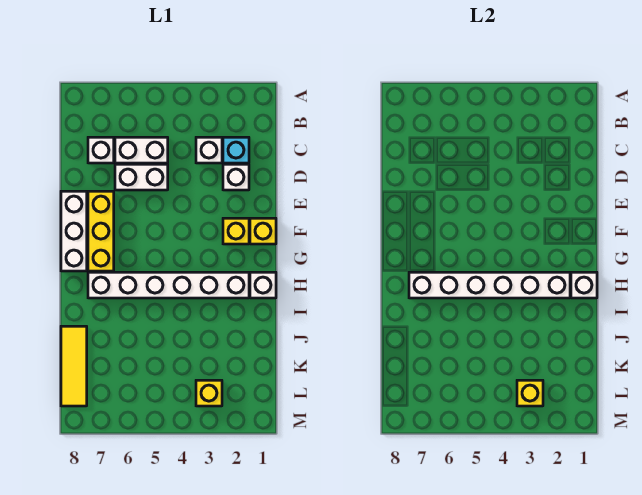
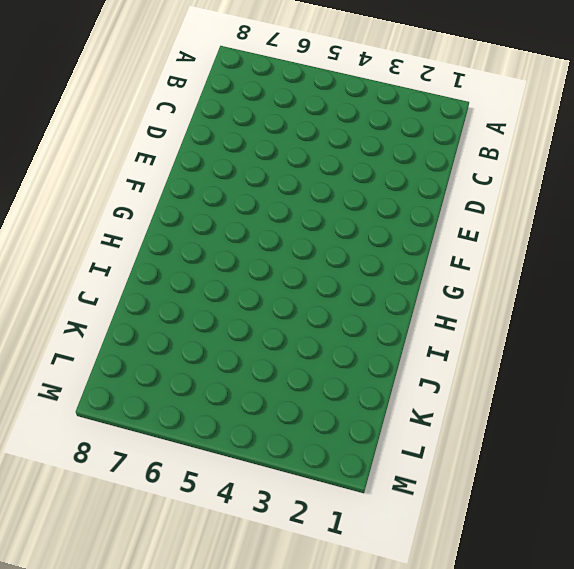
none -> cyan 1x1 brick [223,137,249,163]
none -> white 1x1 brick [196,137,222,163]
none -> white 1x2 brick [115,137,168,163]

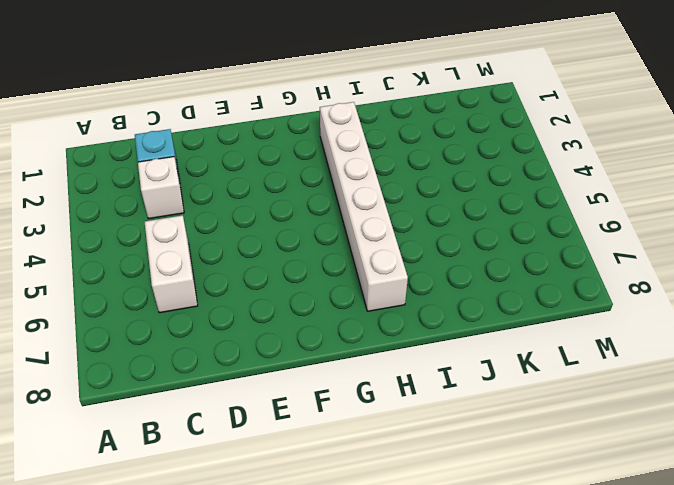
none -> white 1x1 brick [88,137,114,163]
none -> white 1x1 brick [223,164,249,190]
none -> white 1x2 brick [115,164,168,190]

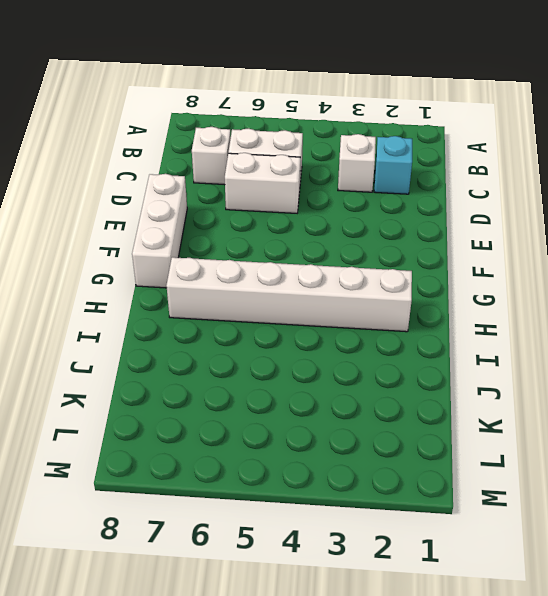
none -> white 1x1 brick [223,164,249,190]
none -> yellow 1x3 brick [88,191,114,271]
none -> yellow 1x1 brick [250,218,276,244]

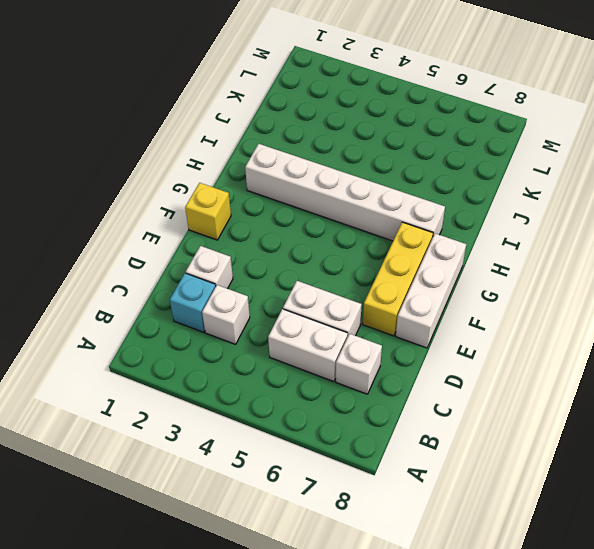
none -> yellow 1x1 brick [223,218,249,244]
none -> white 1x1 brick [250,272,276,298]
none -> yellow 1x3 tile [61,326,87,406]

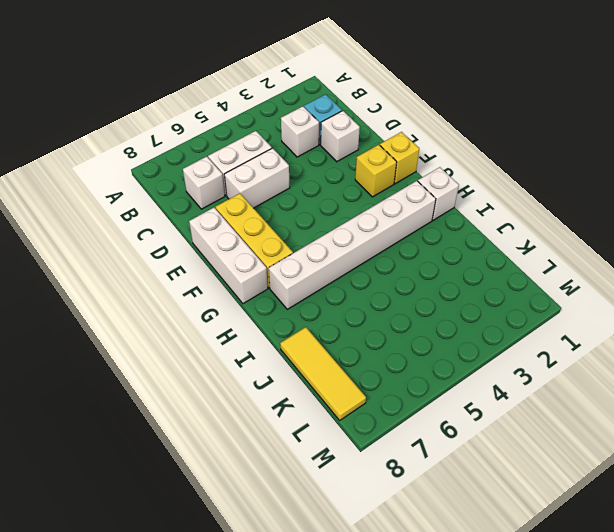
none -> yellow 1x1 brick [196,380,222,406]
none -> white 1x1 brick [571,272,597,298]
none -> white 1x6 brick [409,272,570,298]

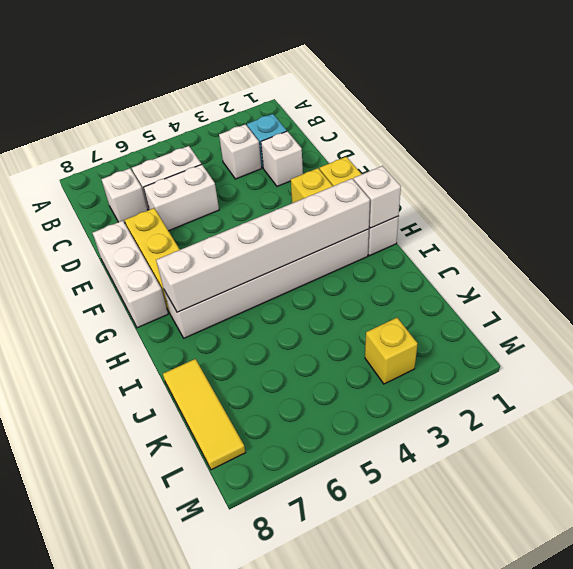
none -> yellow 1x1 brick [517,380,543,406]

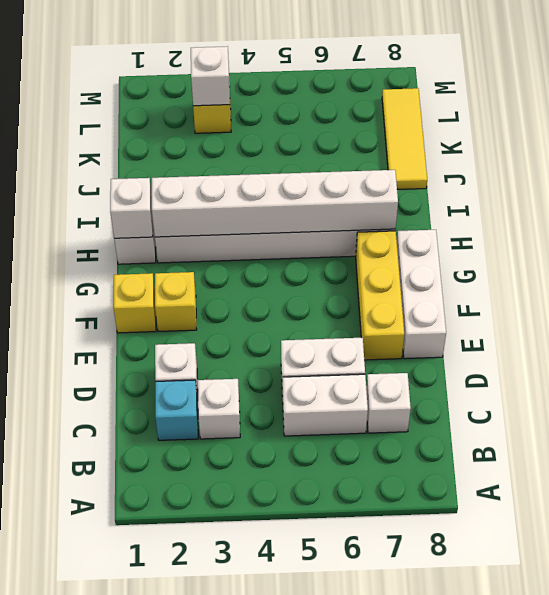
white 1x1 brick [191,46,230,106] -> yellow 1x1 brick [517,380,543,406]

